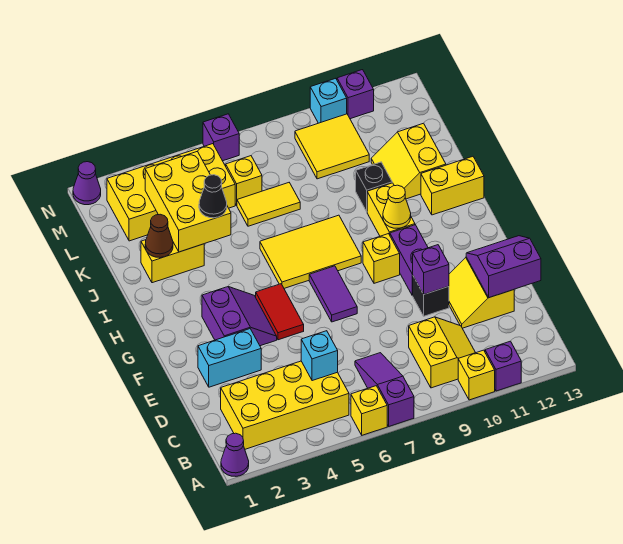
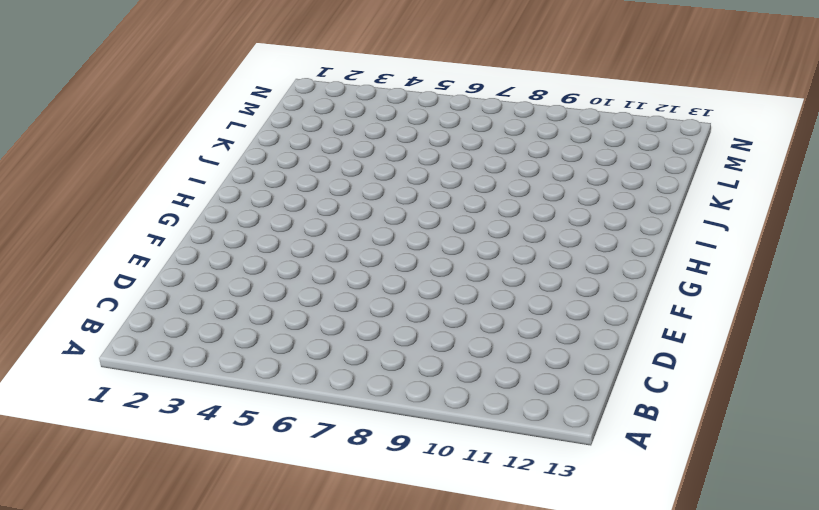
none -> purple 1x1 cone [221,433,249,476]
none -> yellow 1x1 brick [351,386,387,435]
none -> purple 1x3 slope [355,353,414,426]
none -> yellow 1x1 brick [458,350,495,400]

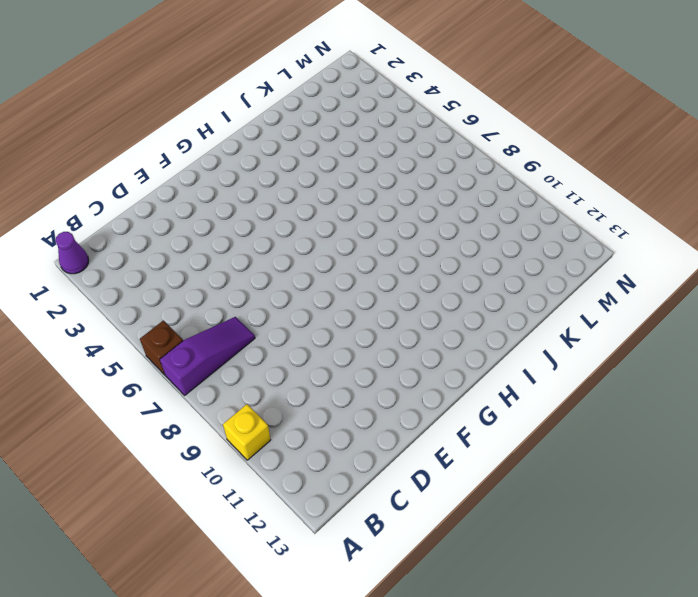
brown 1x1 brick [140,320,183,375] -> yellow 1x1 brick [351,386,387,435]
none -> purple 1x1 brick [485,341,521,391]
none -> yellow 2x4 brick [221,361,349,449]
none -> yellow 2x2 slope [409,317,475,388]
none -> yellow 2x2 slope [449,257,514,328]

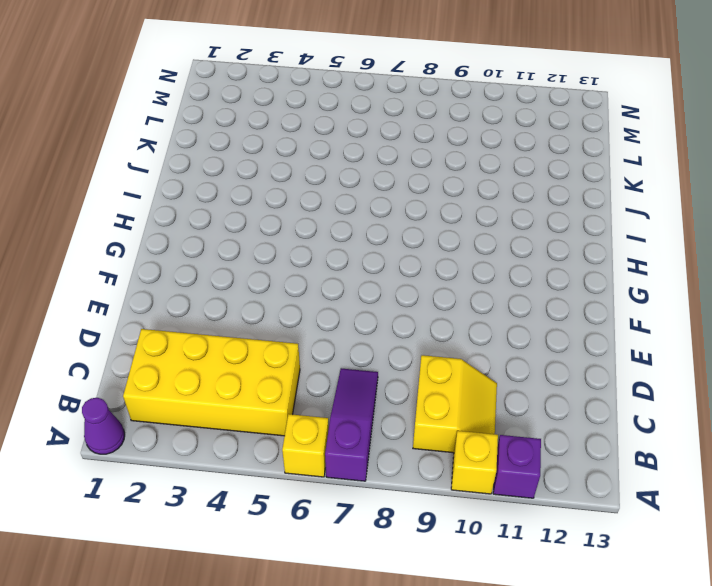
none -> yellow 2x2 slope [449,257,514,328]
none -> cyan 1x2 brick [198,329,261,387]
none -> black 1x1 brick [412,276,449,316]
none -> purple 2x2 slope [202,287,277,346]

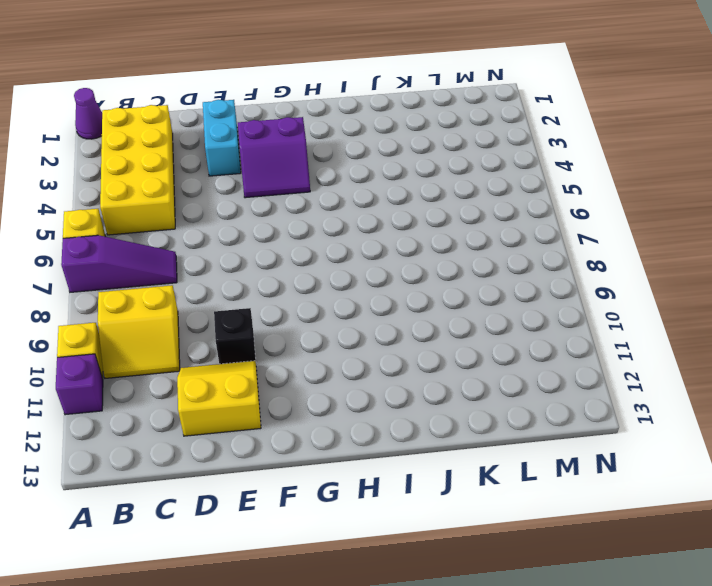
none -> red 1x2 tile [256,284,304,340]
none -> purple 1x2 tile [309,266,357,322]
none -> purple 1x2 brick [390,225,428,295]
none -> yellow 1x1 brick [363,234,400,283]

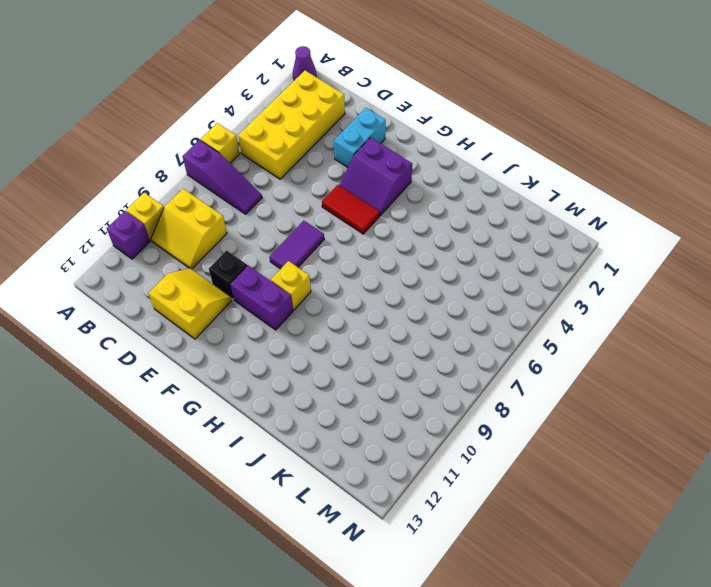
purple 1x2 tile [270,221,324,269] -> purple 1x2 tile turned to [309,266,357,322]
none -> yellow 2x3 tile [260,215,361,288]
none -> yellow 1x2 brick [367,183,415,236]
none -> yellow 1x2 brick [421,157,484,215]
none -> yellow 1x2 brick [141,240,204,283]

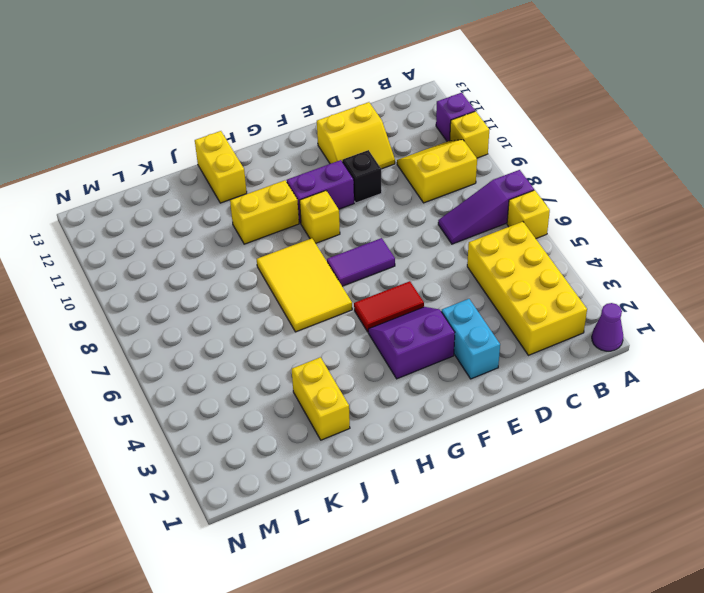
none -> black 1x1 brick [356,162,392,211]
none -> yellow 2x2 slope [371,123,446,199]
none -> yellow 1x2 tile [237,183,300,226]
none -> yellow 2x4 brick [107,144,235,241]

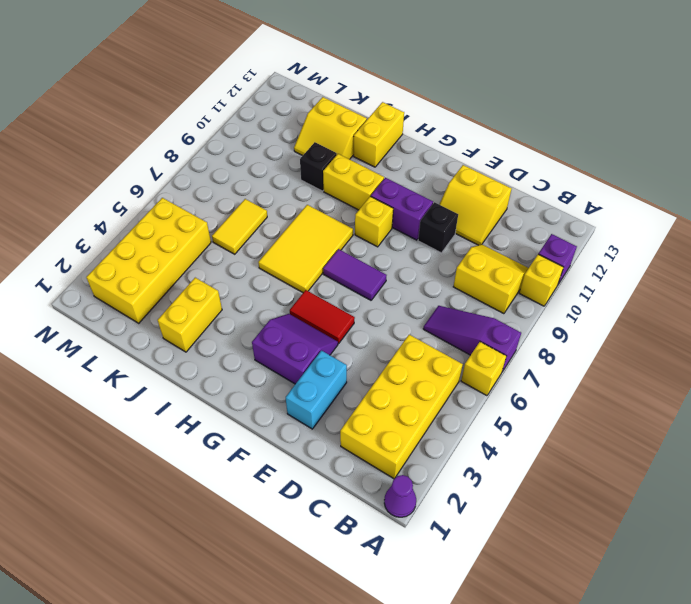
none -> yellow 1x1 brick [226,156,262,205]
none -> yellow 2x2 tile [295,114,369,179]
none -> purple 1x1 cone [73,162,101,205]
none -> purple 1x1 brick [203,114,239,161]

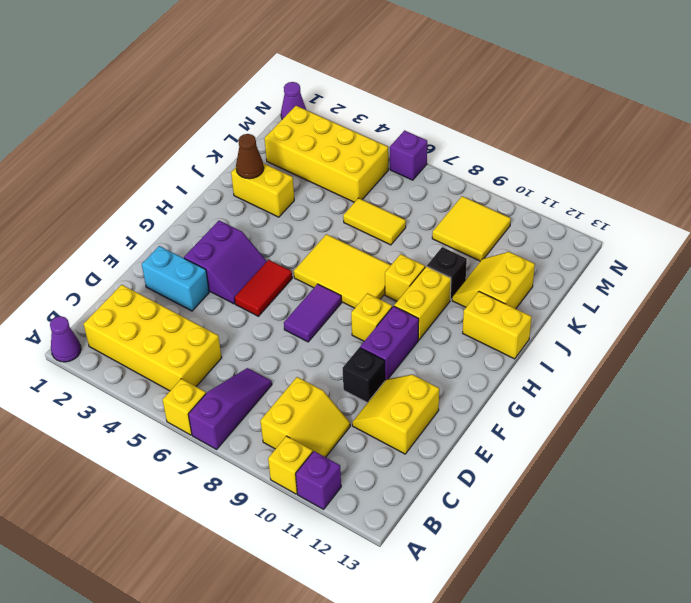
yellow 1x1 brick [385,254,425,301] -> yellow 1x1 brick moved to [226,156,262,205]
none -> cyan 1x1 brick [310,78,347,123]
none -> purple 1x1 brick [337,70,374,119]
none -> cyan 1x1 brick [301,331,338,381]
none -> purple 2x2 slope [466,236,541,298]

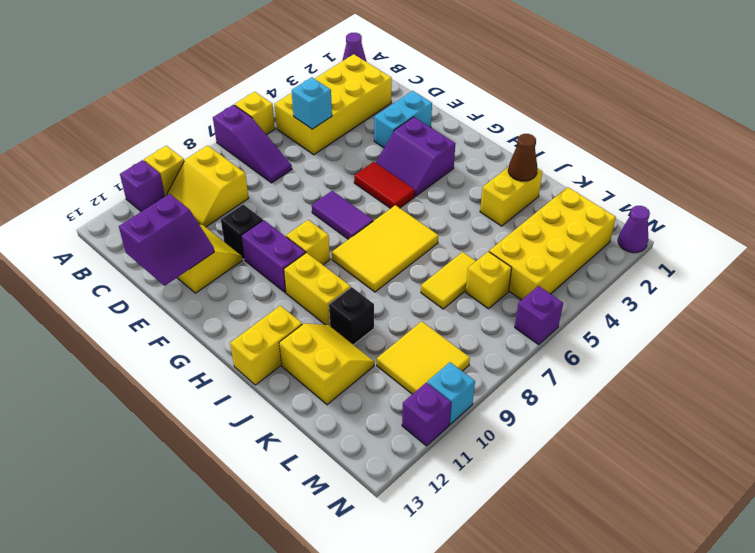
none -> purple 1x1 brick [413,245,449,294]
none -> yellow 1x1 cone [383,185,411,228]
none -> yellow 2x3 brick [145,151,231,252]
none -> black 1x1 cone [199,175,227,218]

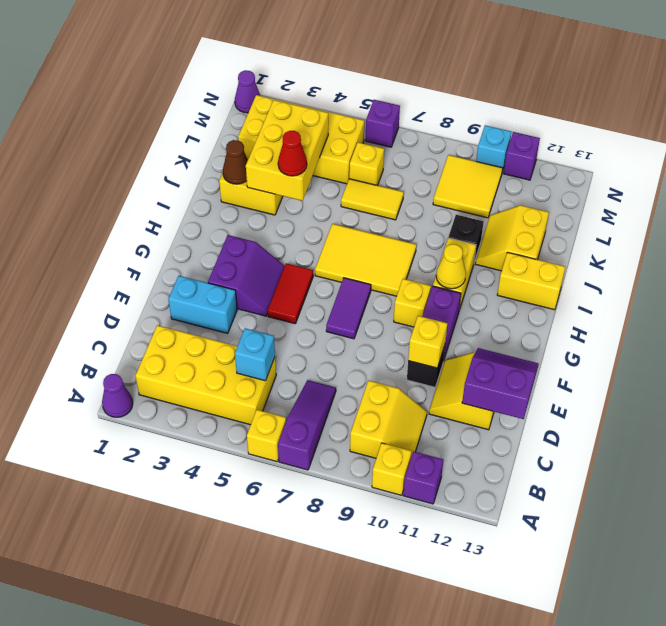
yellow 1x1 brick [408,316,447,368] -> purple 1x1 brick [413,245,449,294]
red 1x1 cone [278,131,307,176] -> black 1x1 cone [199,175,227,218]

